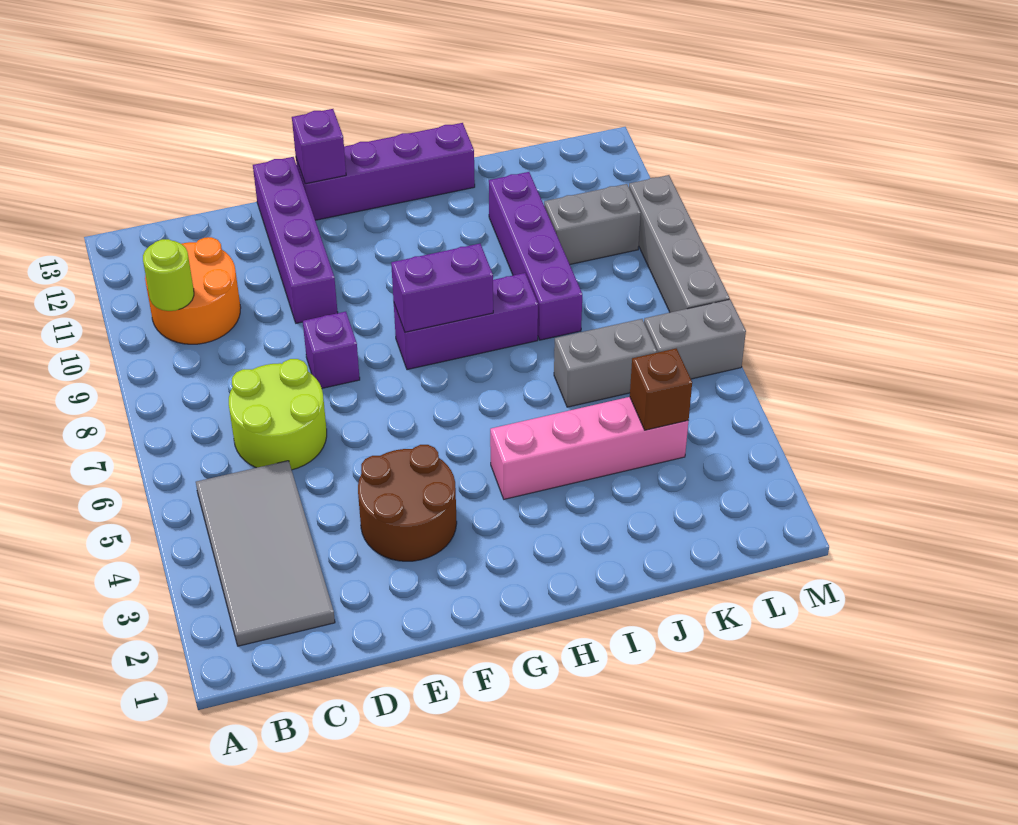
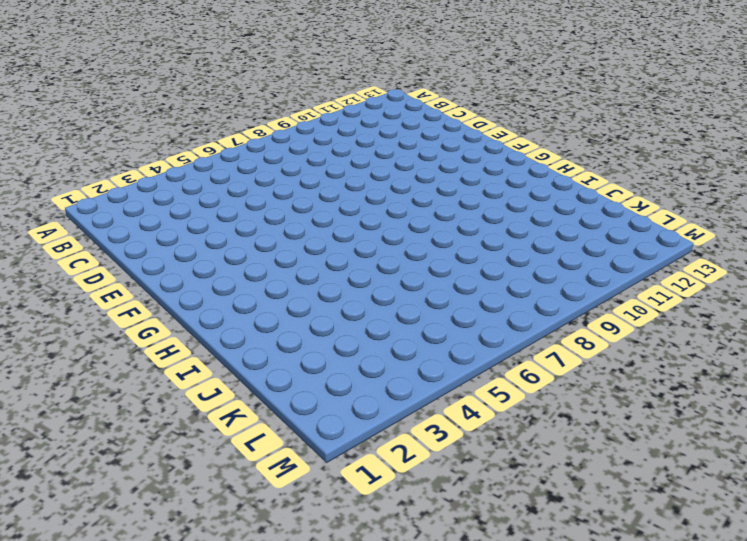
none -> grey 2x4 tile [196,461,335,646]
none -> orange 2x2 round brick [145,237,241,344]
none -> lime 2x2 round brick [229,359,327,470]

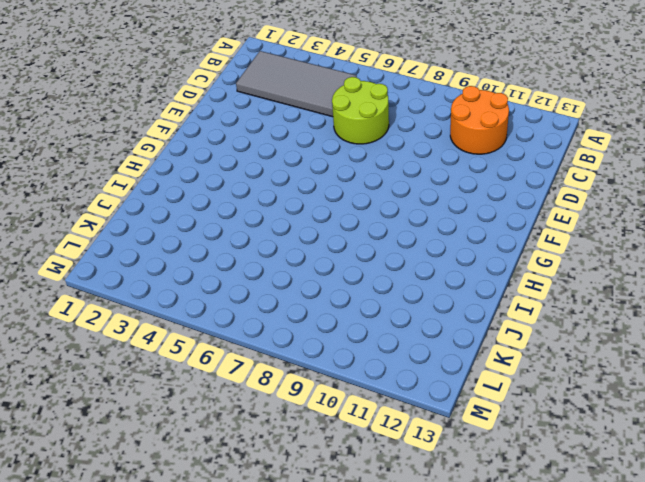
none -> brown 2x2 round brick [358,445,457,561]
none -> purple 1x1 brick [303,312,360,388]
none -> purple 1x4 brick [253,157,338,323]

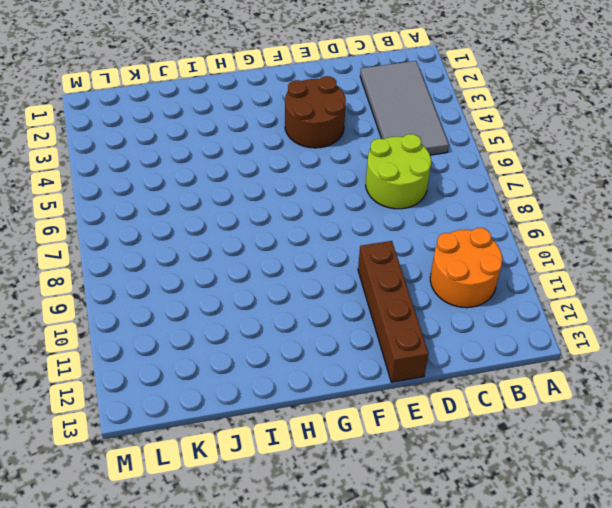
brown 1x4 brick [358,241,429,382] -> purple 1x4 brick [253,157,338,323]
none -> purple 1x1 brick [303,312,360,388]
none -> purple 1x4 brick [296,123,475,220]
none -> purple 1x3 brick [394,273,538,370]

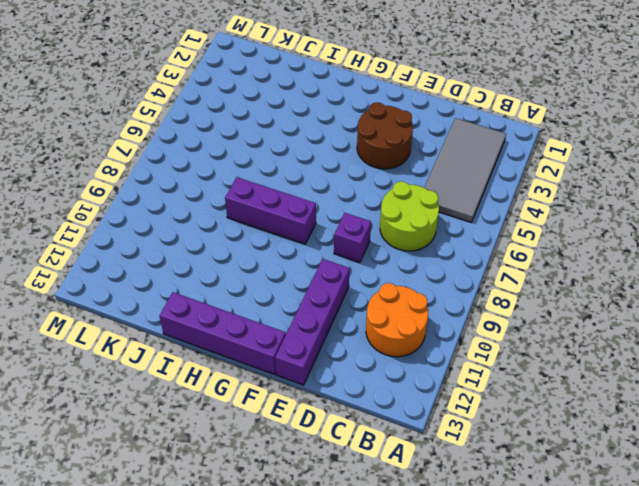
none -> pink 1x4 brick [490,397,688,499]
none -> grey 1x2 brick [554,319,657,407]
none -> purple 1x4 brick [489,172,582,340]

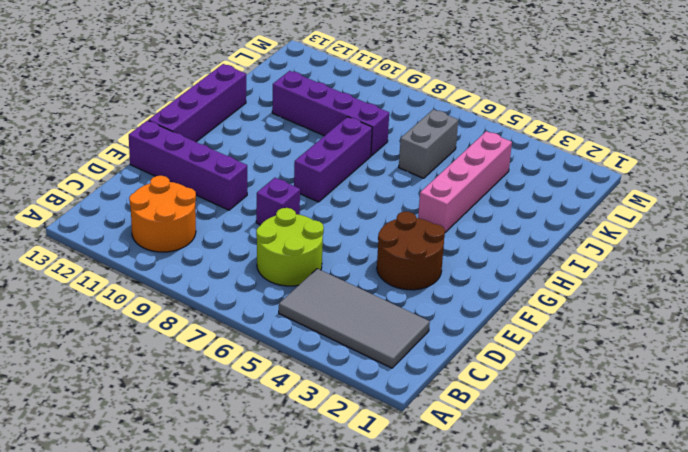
none -> grey 1x2 brick [544,184,641,264]
none -> grey 1x2 brick [644,299,746,379]
none -> grey 1x4 brick [629,175,730,313]

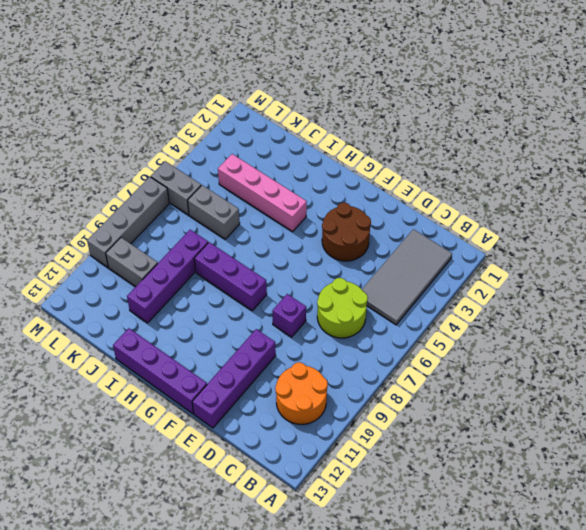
none -> lime 1x1 round brick [143,239,194,311]
none -> purple 1x1 brick [292,109,346,184]
none -> purple 1x2 brick [391,244,493,332]

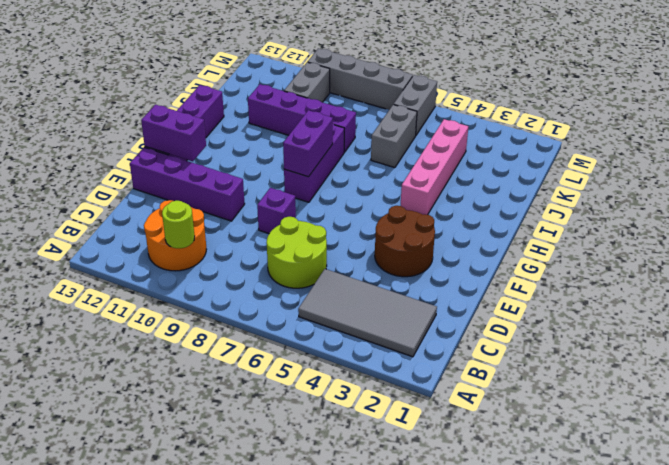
purple 1x2 brick [141,105,206,161] -> purple 1x1 brick [292,109,346,184]
none -> brown 1x1 brick [630,349,692,430]

